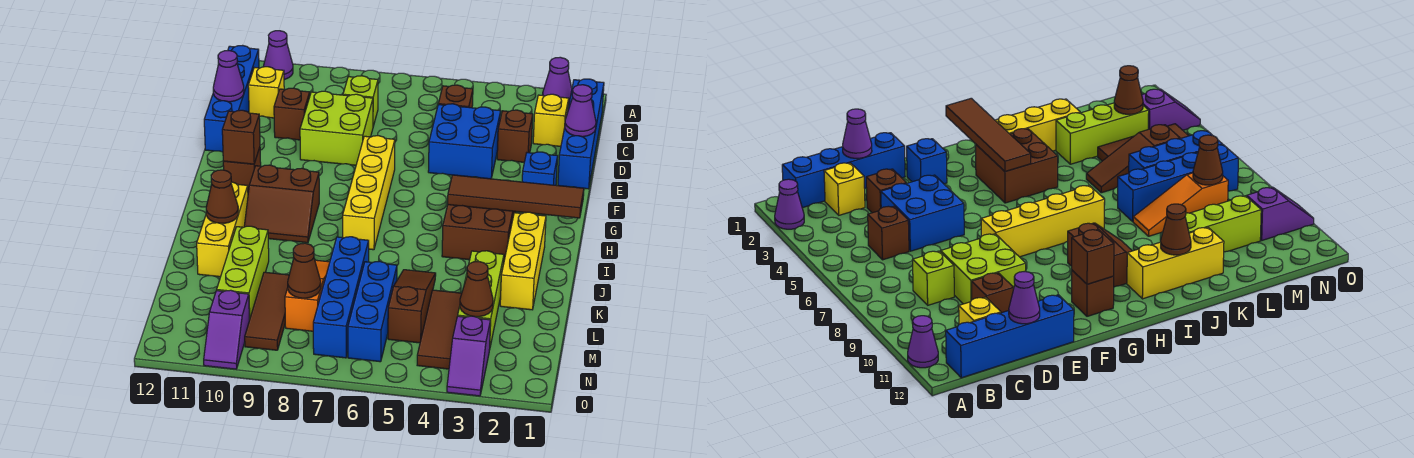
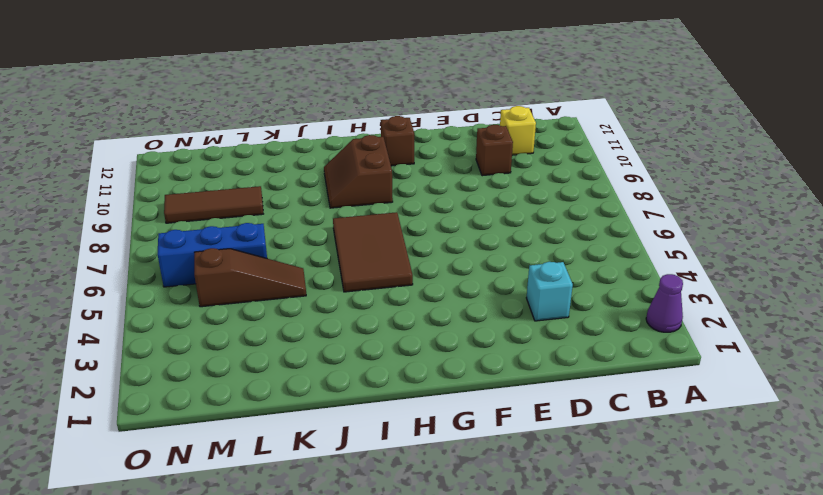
cyan 1x1 brick [526,262,573,321] -> brown 1x1 brick [497,110,533,162]
brown 2x3 tile [333,212,413,292] -> yellow 1x4 brick [343,136,395,250]
none -> purple 1x1 cone [264,31,293,80]
none -> blue 1x4 brick [558,79,604,189]
none -> blue 1x4 brick [204,46,259,152]
none -> yellow 1x1 brick [533,94,569,146]

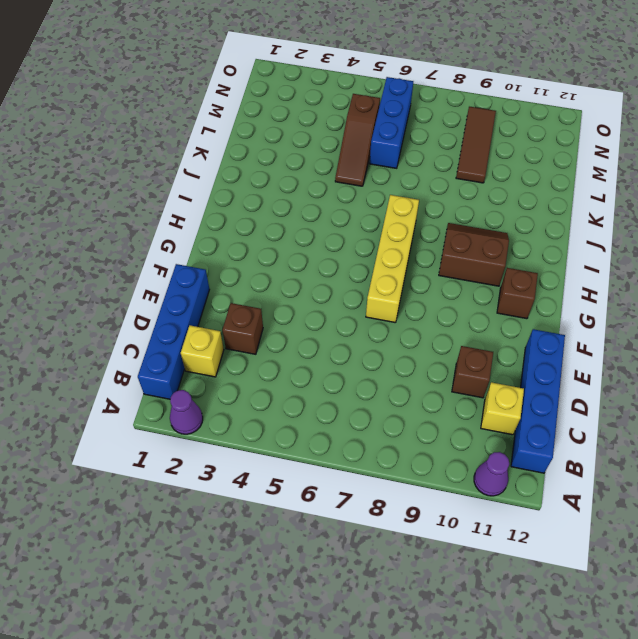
none -> brown 1x1 brick [438,85,473,108]
none -> lime 1x1 brick [343,76,378,126]
none -> blue 2x2 brick [428,104,501,179]
none -> lime 2x2 brick [300,91,373,165]

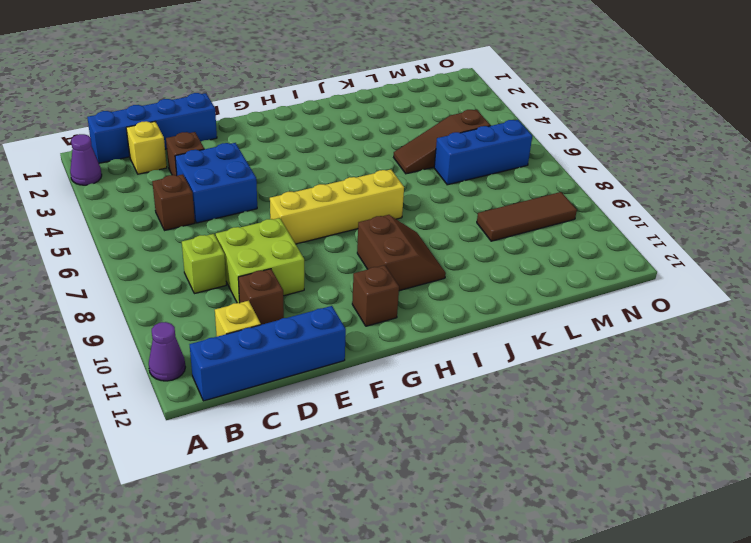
none -> blue 1x1 brick [522,152,558,185]
none -> brown 2x2 brick [442,205,516,260]
none -> yellow 1x3 brick [500,212,546,310]
none -> yellow 1x3 brick [197,182,248,277]

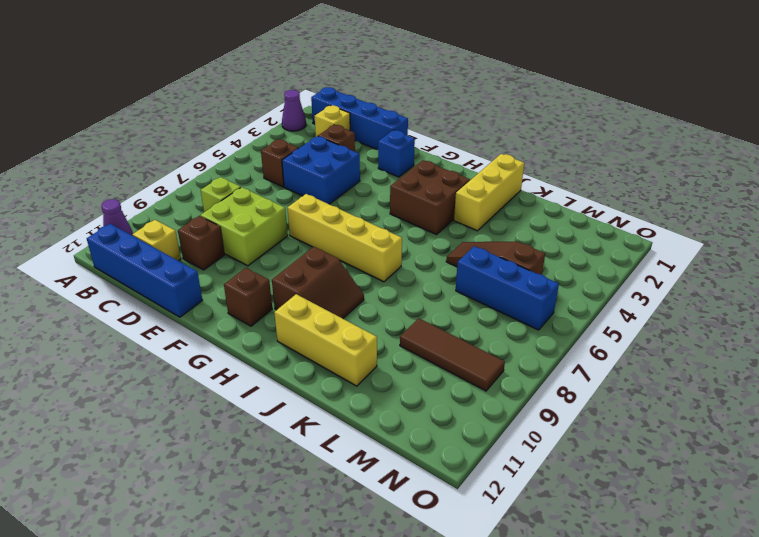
yellow 1x3 brick [454,154,524,231] -> yellow 1x3 brick turned to [500,212,546,310]
none -> lime 1x3 brick [458,251,504,346]
none -> blue 1x4 brick [313,237,369,358]
none -> orange 1x3 slope [285,260,330,331]
none -> lime 1x3 brick [217,226,269,320]

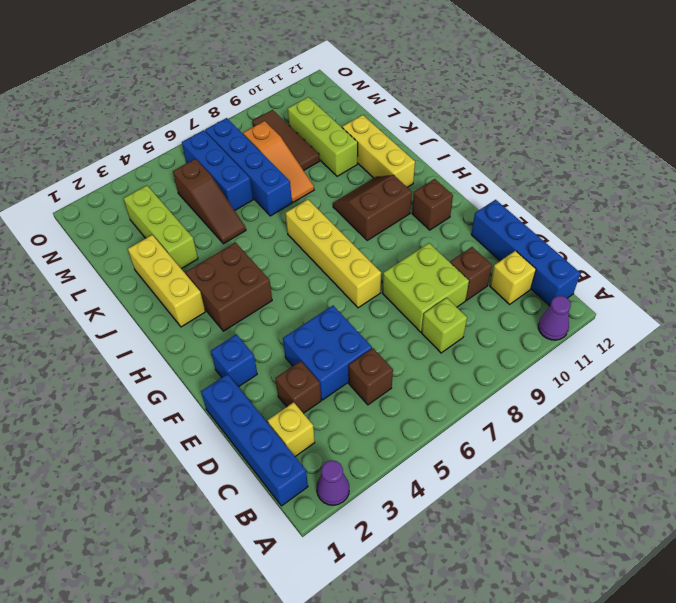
none -> brown 1x3 tile [417,290,462,369]
none -> purple 1x2 slope [447,316,491,396]
none -> purple 1x2 slope [204,290,249,369]
none -> purple 1x1 cone [565,85,596,137]

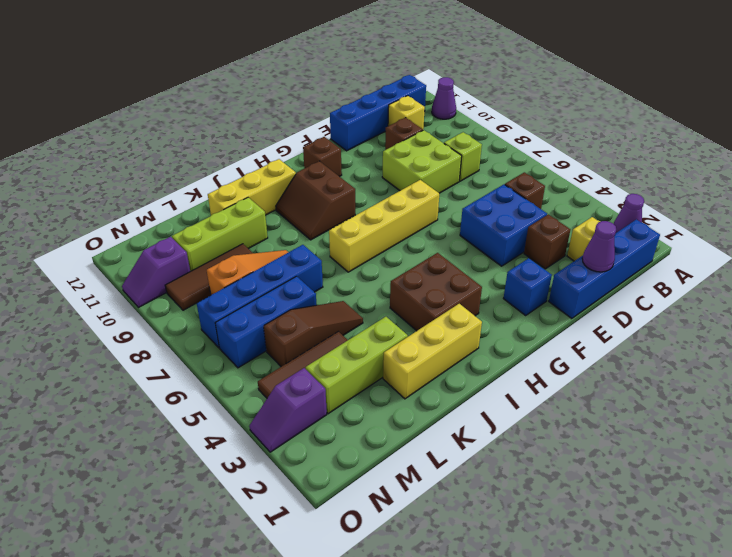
none -> purple 1x1 cone [213,51,244,102]
none -> brown 1x1 brick [222,110,260,164]
none -> brown 1x4 tile [448,175,584,218]
none -> brown 1x1 cone [206,170,238,223]

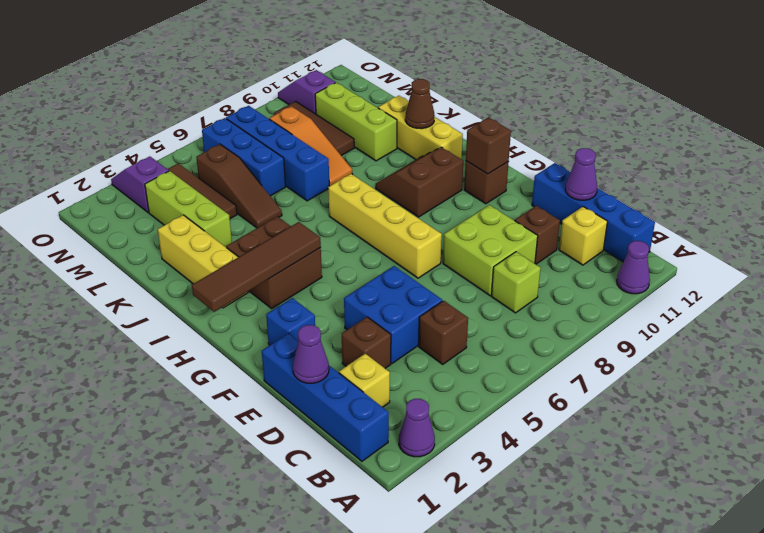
none -> brown 1x1 cone [460,262,493,317]
none -> brown 1x1 cone [288,243,321,298]

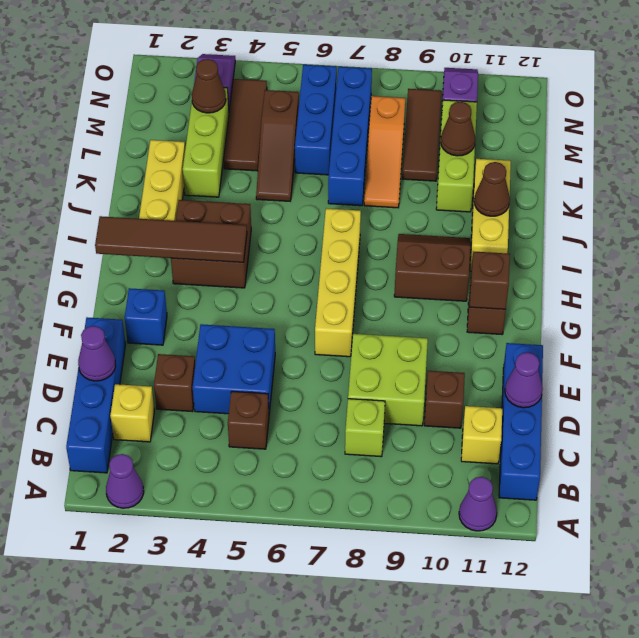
brown 1x1 cone [441,102,475,156] -> brown 1x1 cone moved to [288,243,321,298]

